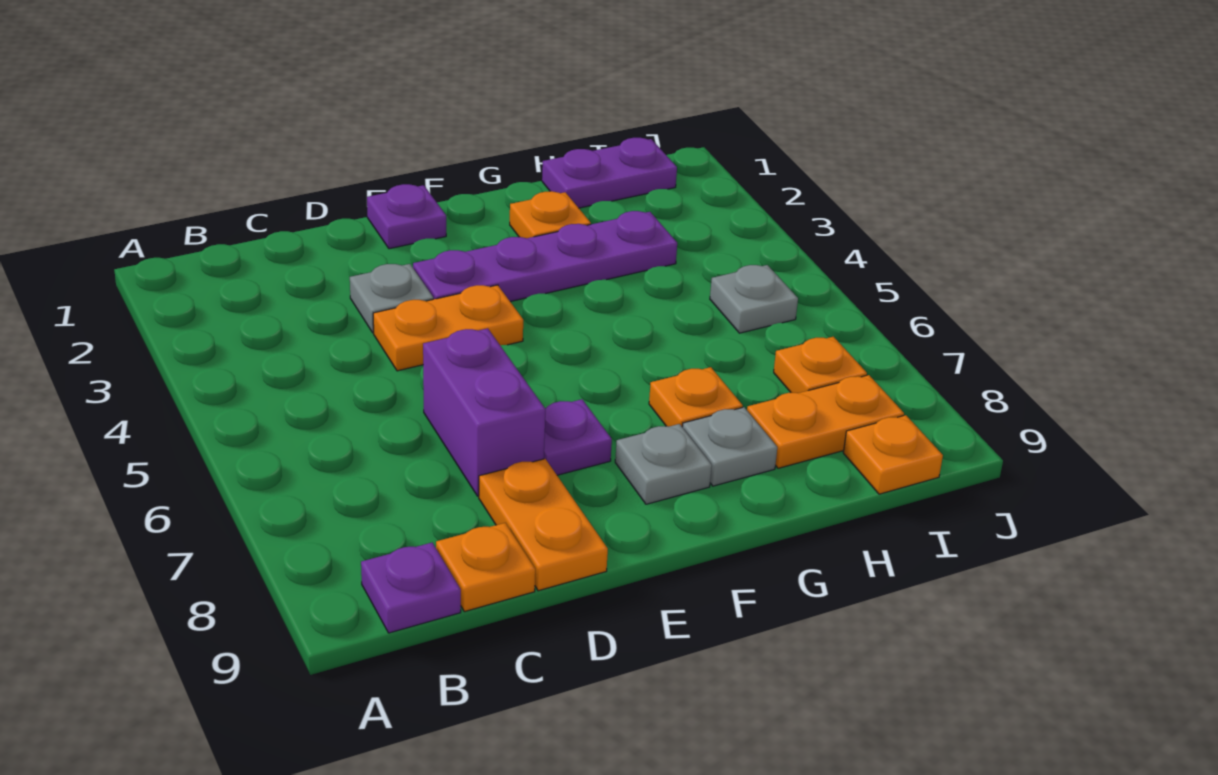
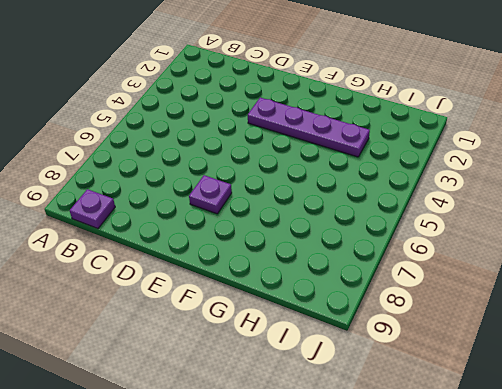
none -> orange 1x1 plate [436,523,535,612]
none -> grey 1x1 plate [350,264,433,333]
none -> orange 1x2 plate [373,285,523,371]

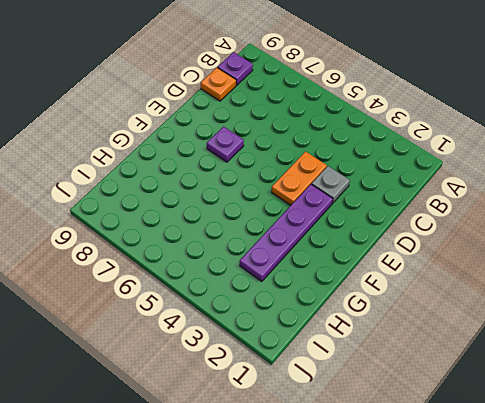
none -> purple 1x2 brick [423,328,545,496]
none -> orange 1x2 plate [479,459,608,591]
none -> purple 1x1 plate [367,184,446,249]

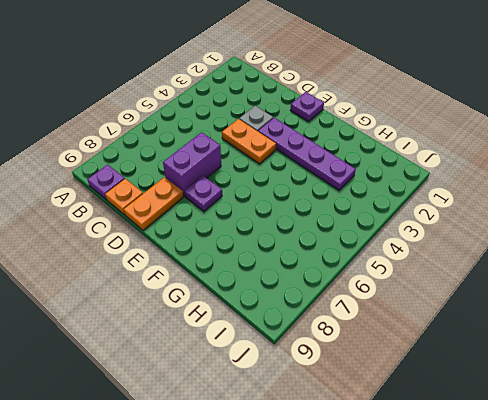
none -> grey 1x1 plate [615,424,712,504]
none -> orange 1x1 plate [510,191,591,238]
none -> orange 1x1 plate [649,367,743,427]

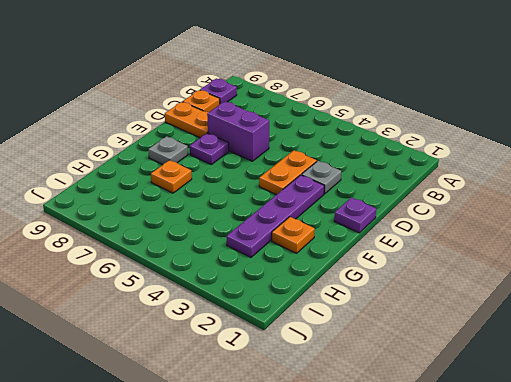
none -> grey 1x1 plate [682,407,777,486]
none -> purple 1x2 plate [542,138,677,208]
none -> orange 1x2 plate [747,375,904,468]

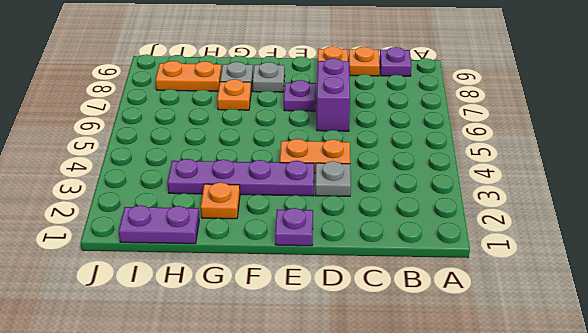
none -> grey 1x1 plate [710,265,798,333]
none -> orange 1x1 plate [774,337,867,393]
none -> orange 1x1 plate [843,415,943,494]

